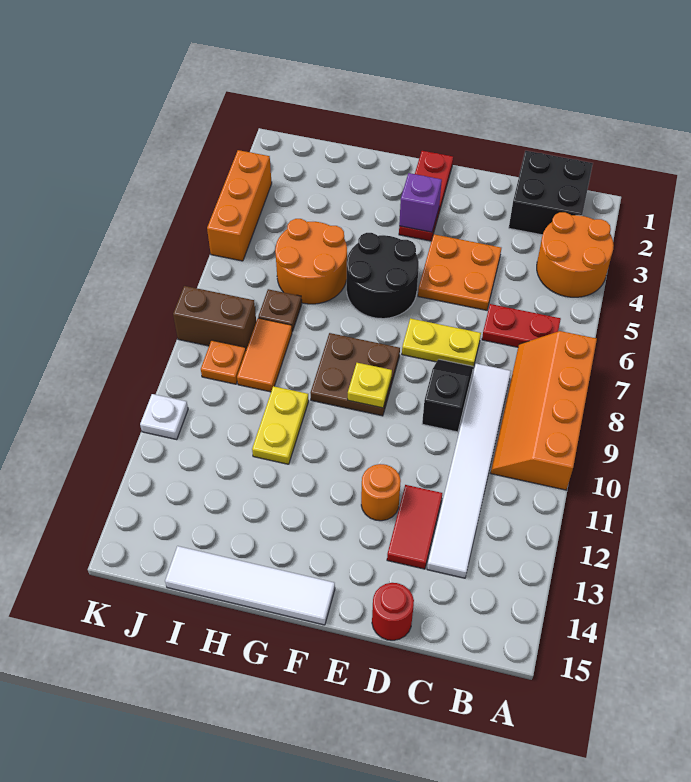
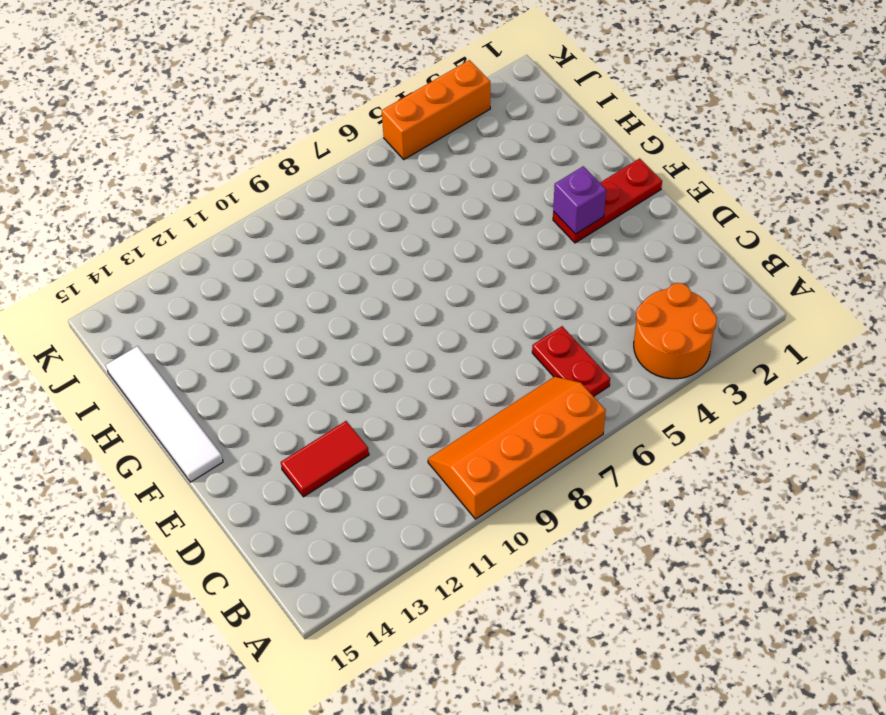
none -> black 2x2 brick [509,151,593,235]
none -> white 1x6 tile [427,364,511,578]
none -> orange 2x2 plate [418,234,501,310]

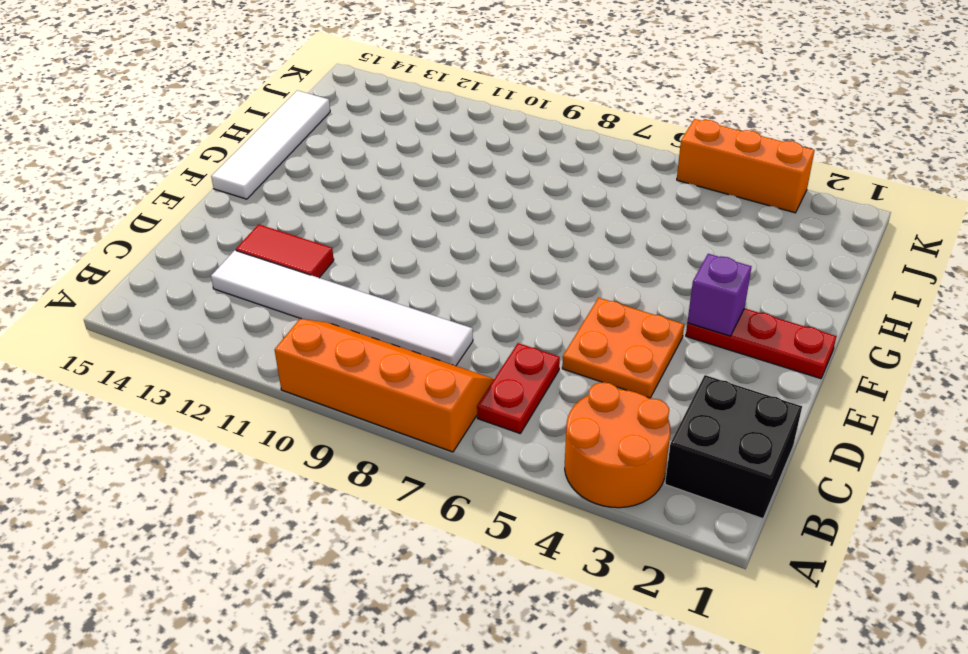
none -> yellow 1x2 plate [402,318,481,367]
none -> black 1x2 slope [422,359,473,432]
none -> red 1x1 round brick [372,583,414,640]

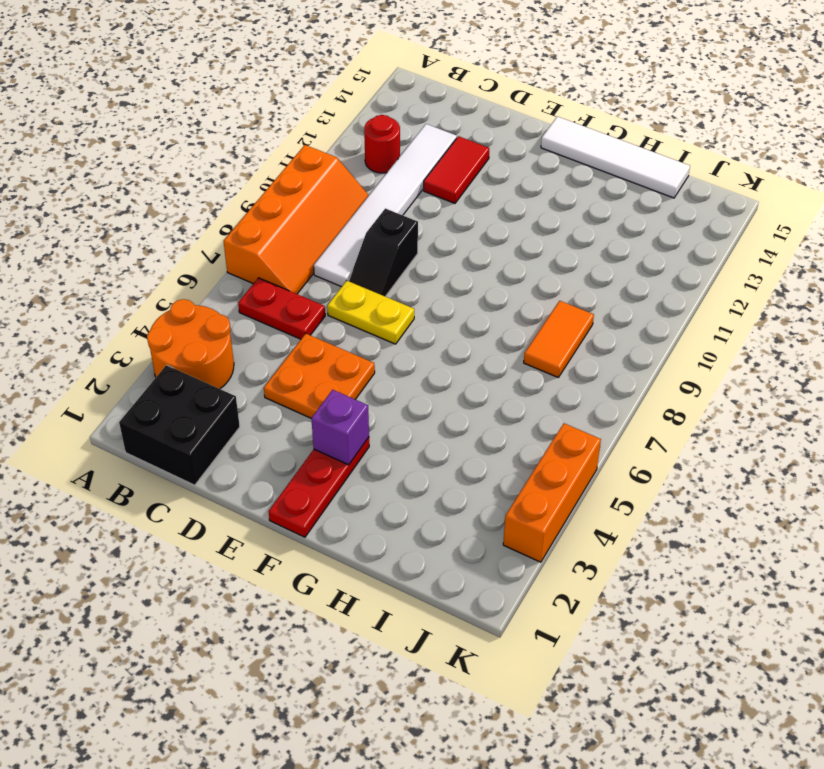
red 1x1 round brick [364,115,400,173] -> red 1x1 round brick moved to [372,583,414,640]
none -> orange 1x1 round brick [361,464,401,521]
none -> black 2x2 round brick [347,233,419,319]
none -> brown 2x2 plate [311,333,400,416]

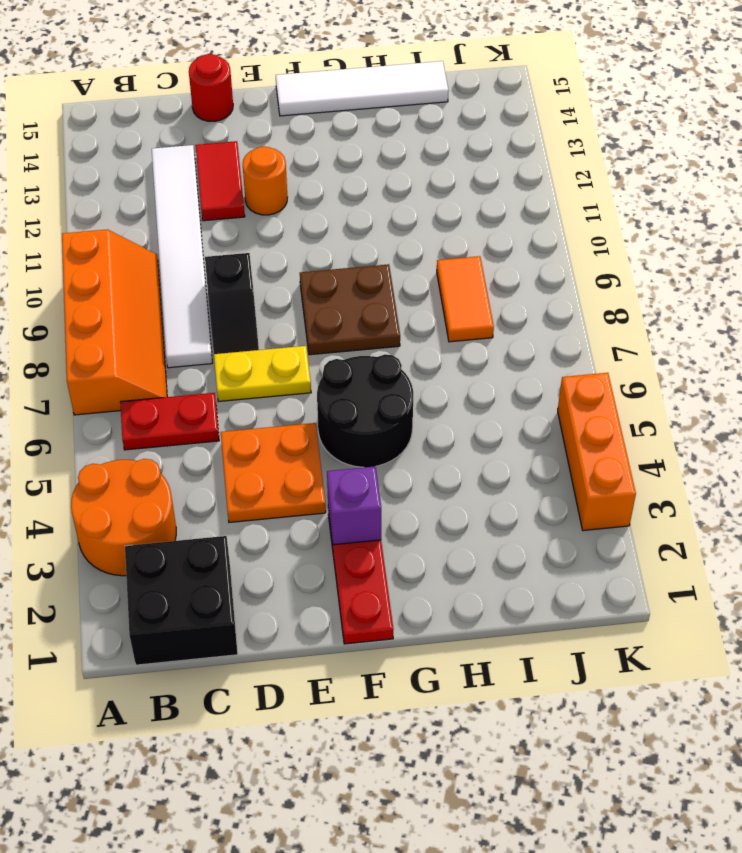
none -> orange 2x2 round brick [275,219,347,304]
none -> yellow 1x2 plate [252,386,309,464]
none -> brown 1x1 plate [258,289,302,332]

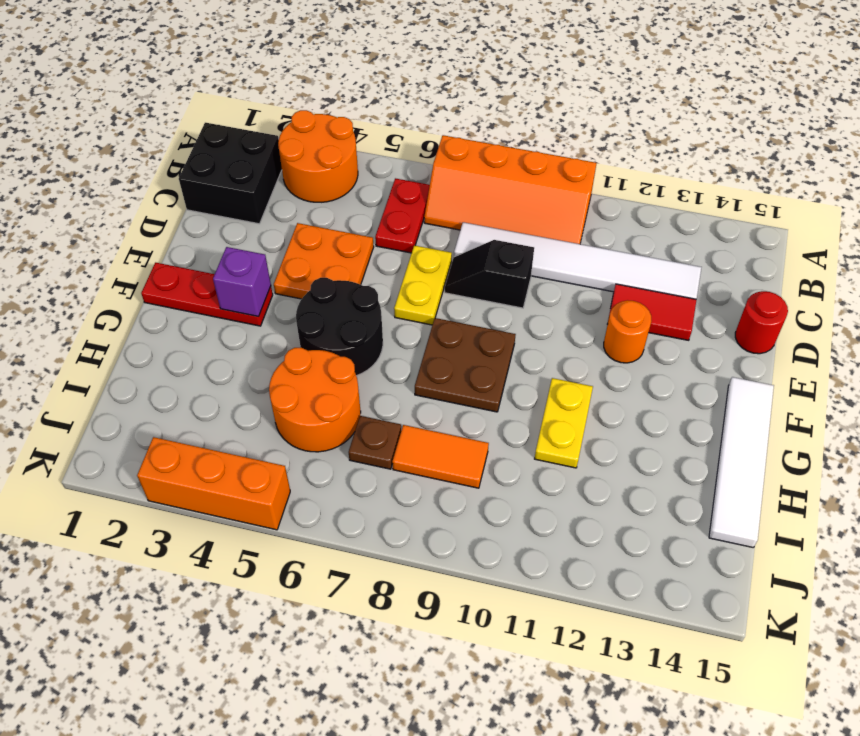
yellow 1x2 plate [535,378,593,468] -> yellow 1x2 plate turned to [252,386,309,464]
none -> brown 1x2 brick [173,286,256,349]
none -> orange 1x1 plate [201,340,246,384]
none -> white 1x1 plate [140,394,188,440]

